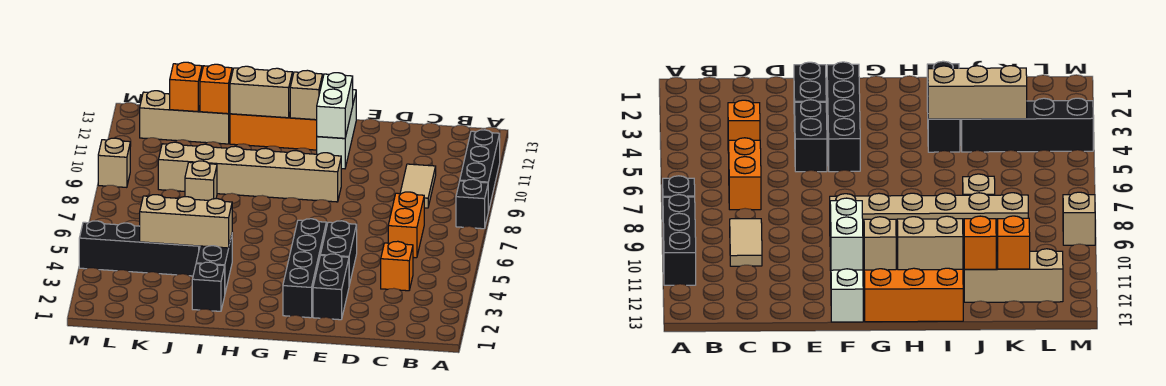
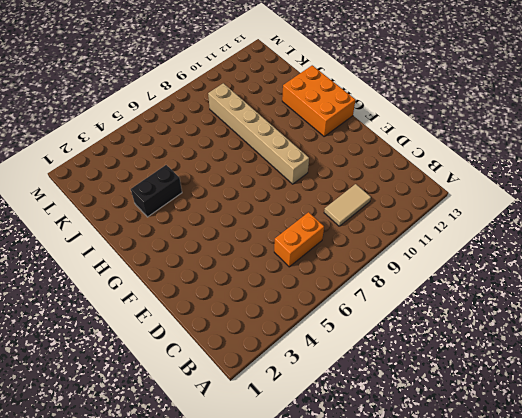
none -> black 1x1 brick [456,179,488,229]
none -> black 1x3 brick [460,130,500,212]
none -> orange 1x1 brick [381,241,413,291]

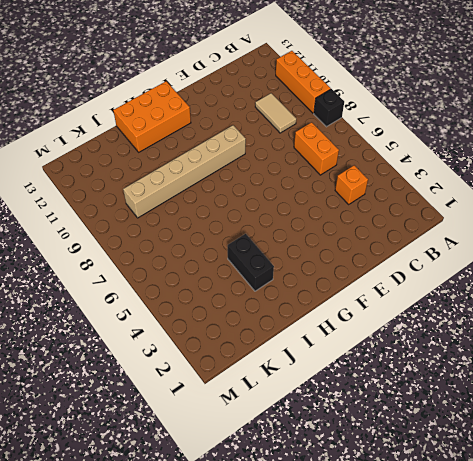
orange 1x3 brick [276,51,331,113] -> black 1x3 brick [460,130,500,212]
none -> black 1x2 brick [313,254,349,320]
none -> black 1x2 brick [321,221,357,285]
none -> black 1x4 brick [283,219,326,318]

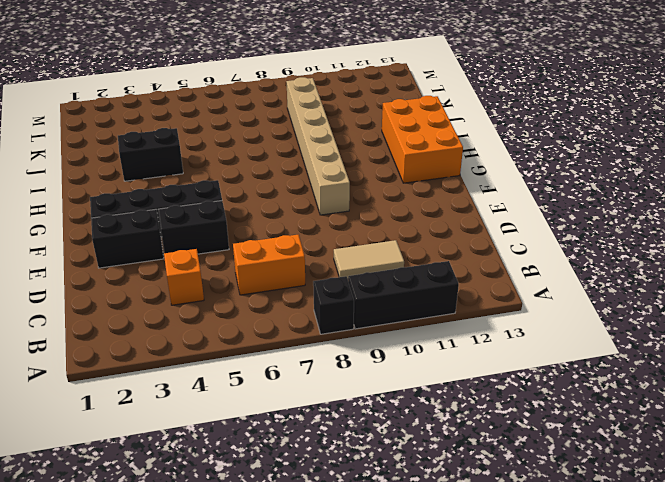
none -> white 1x3 brick [317,90,356,169]
none -> black 1x1 brick [192,262,225,311]
none -> black 1x4 brick [79,221,200,276]

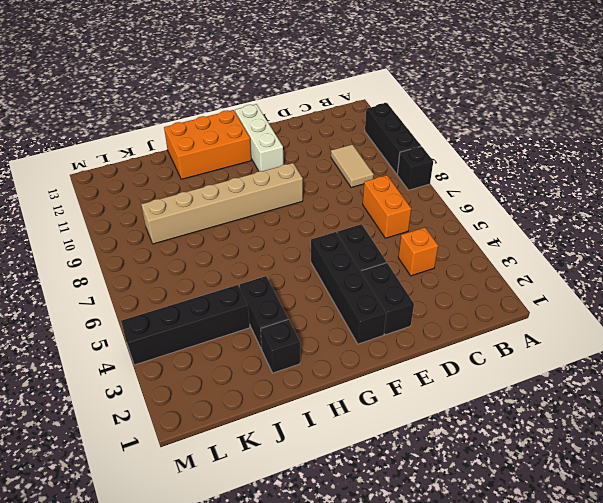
none -> tan 1x1 brick [185,161,217,200]
none -> tan 1x3 brick [140,91,230,144]
none -> tan 1x1 brick [98,138,130,187]

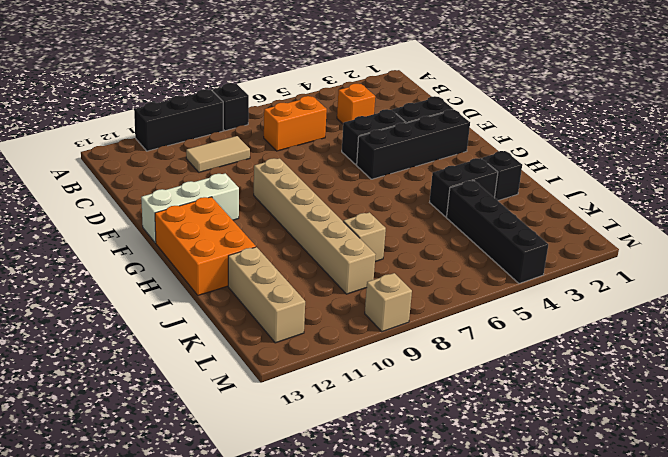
none -> white 1x2 brick [317,73,353,138]
none -> tan 1x1 brick [290,70,323,120]
none -> tan 1x2 brick [230,66,292,118]

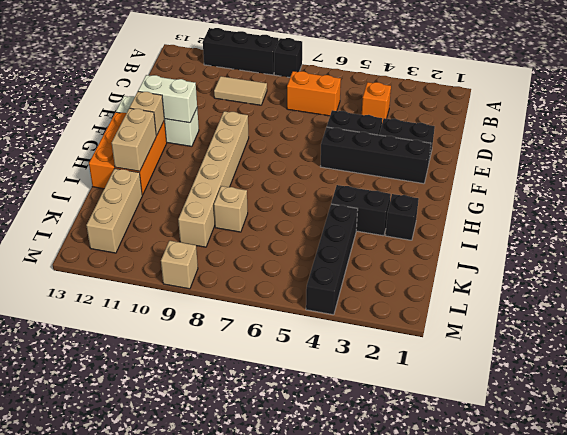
none -> tan 1x3 brick [140,195,232,248]
none -> orange 1x1 brick [200,64,232,114]
none -> orange 1x1 brick [170,62,202,112]

